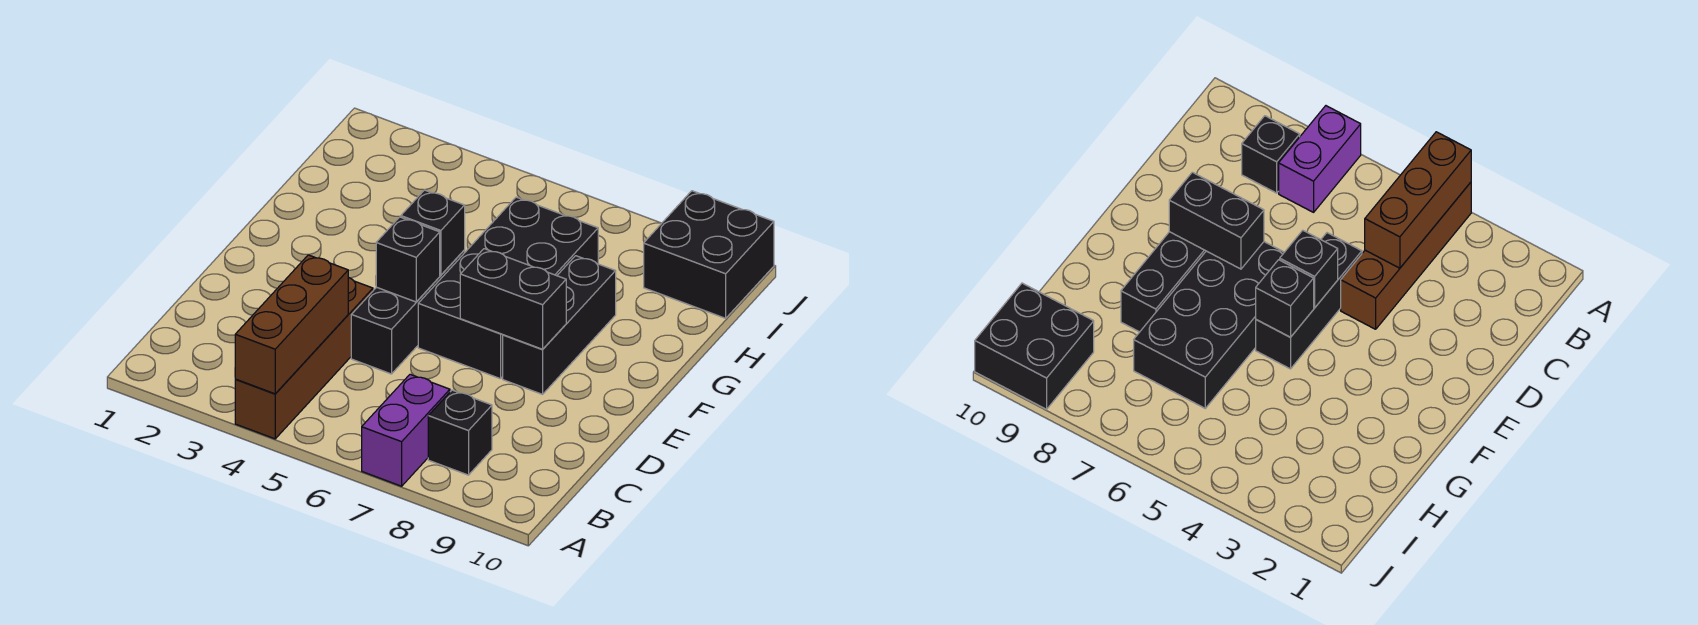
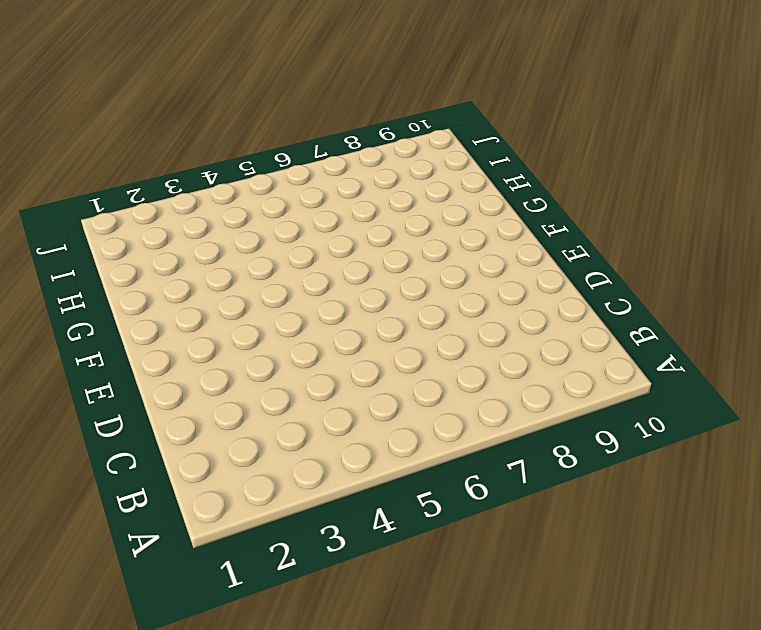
none -> brown 1x4 brick [235,277,373,439]
none -> purple 1x2 brick [362,374,450,486]

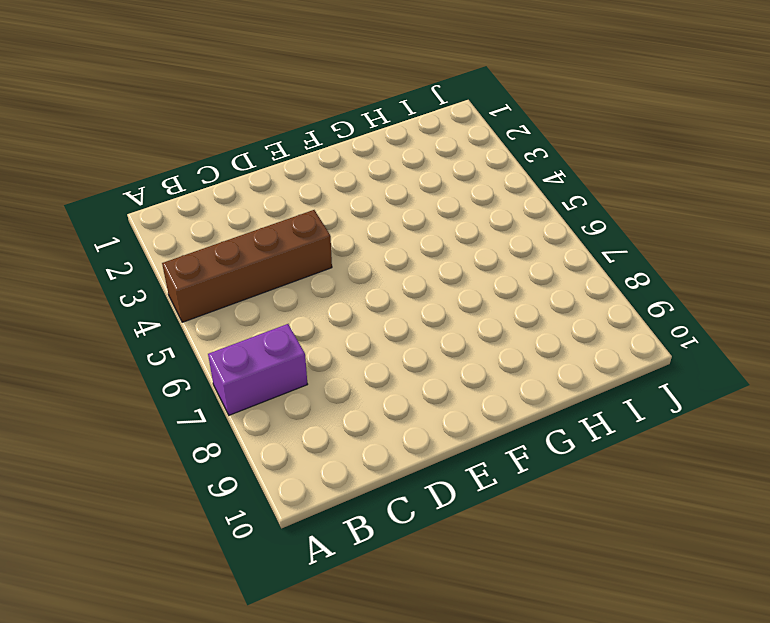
none -> black 1x1 brick [428,390,492,475]
none -> black 1x3 brick [351,250,465,374]

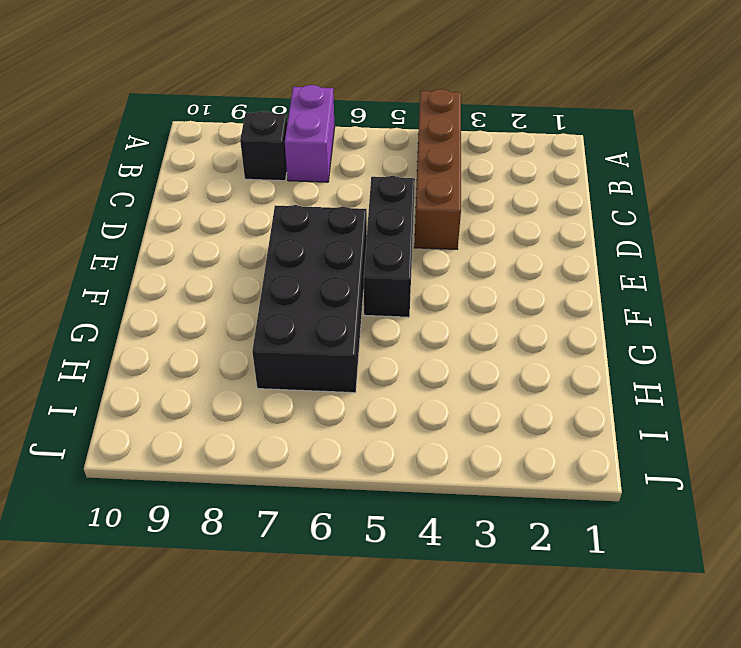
none -> black 1x3 brick [503,256,616,394]
none -> black 2x2 brick [644,191,774,318]

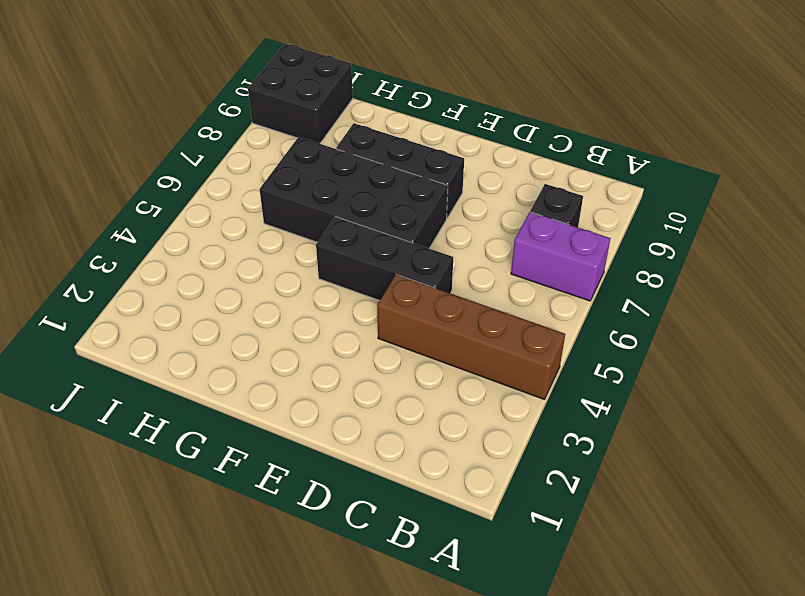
none -> brown 1x3 brick [235,255,348,394]
none -> black 1x1 brick [376,217,440,302]

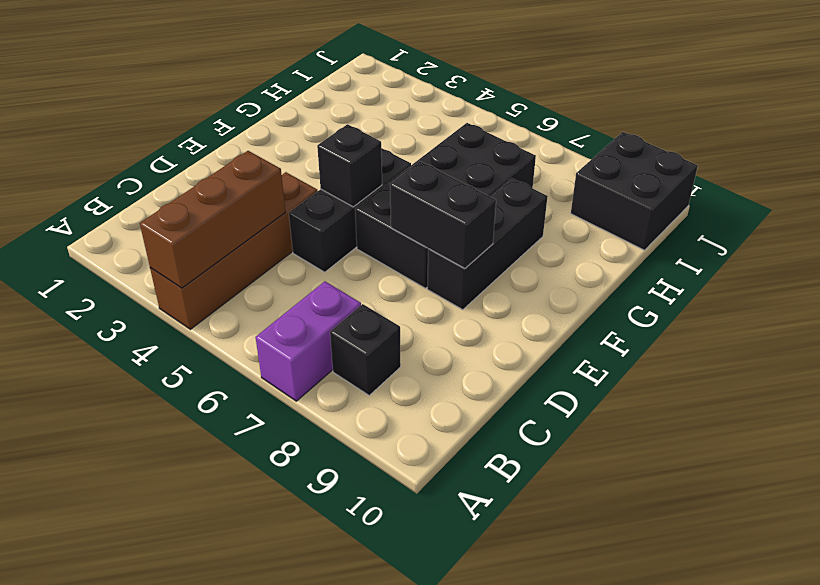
none -> black 1x1 brick [401,190,465,275]

